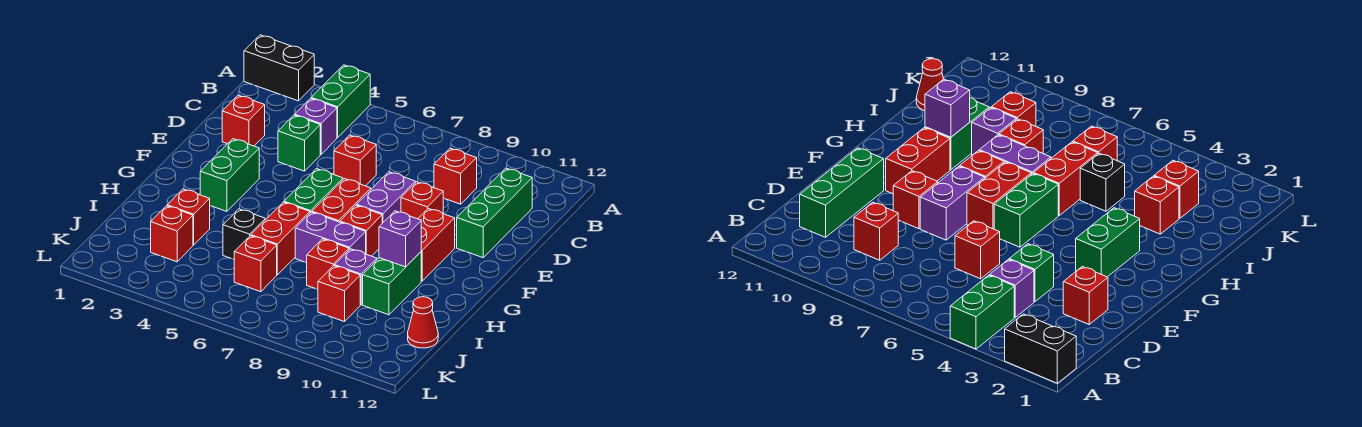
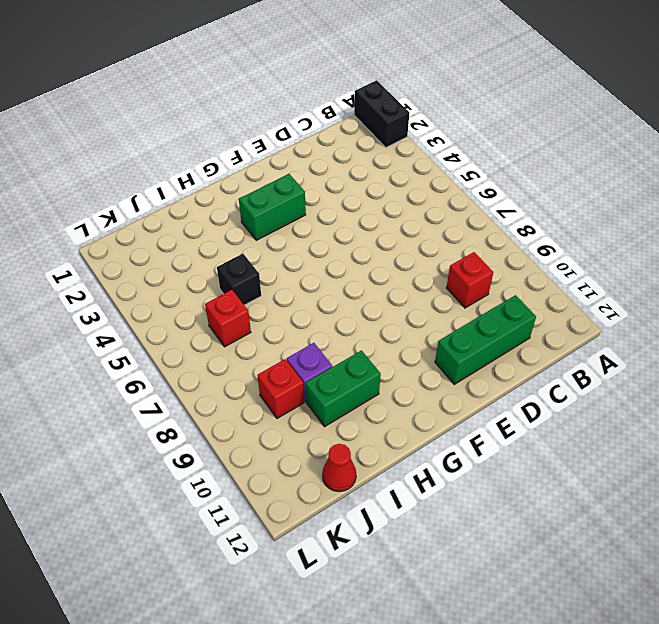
none -> green 1x2 brick [311,65,370,138]
none -> purple 1x1 brick [295,98,337,154]
none -> red 1x1 brick [222,95,265,146]

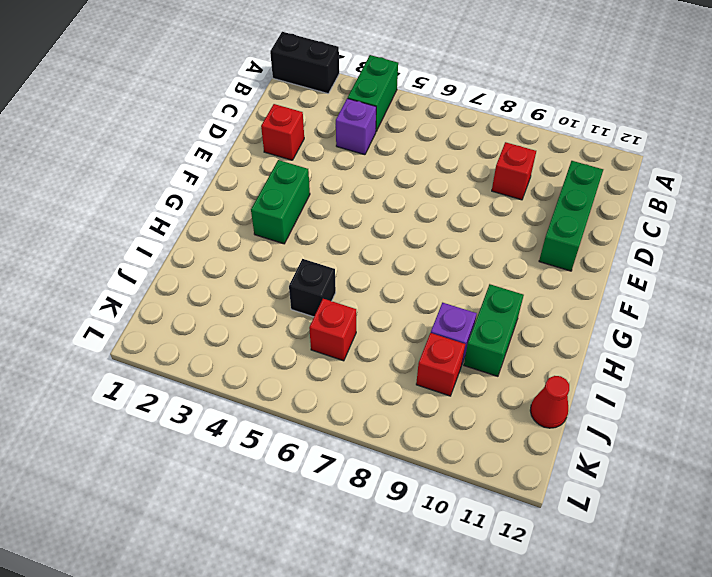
none -> green 1x1 brick [278,115,320,171]
none -> red 1x1 brick [334,135,376,186]
none -> purple 1x2 brick [357,172,415,223]

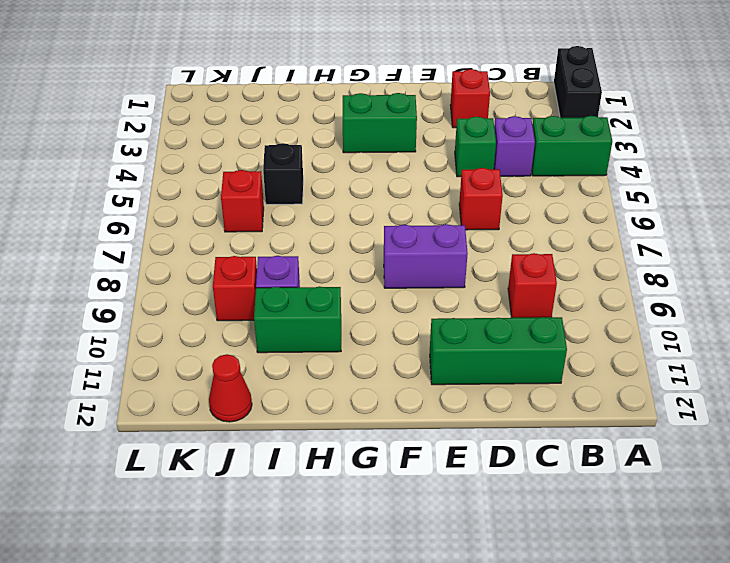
none -> red 1x1 brick [401,182,443,219]
none -> green 1x2 brick [284,169,343,213]
none -> red 1x2 brick [312,179,371,222]

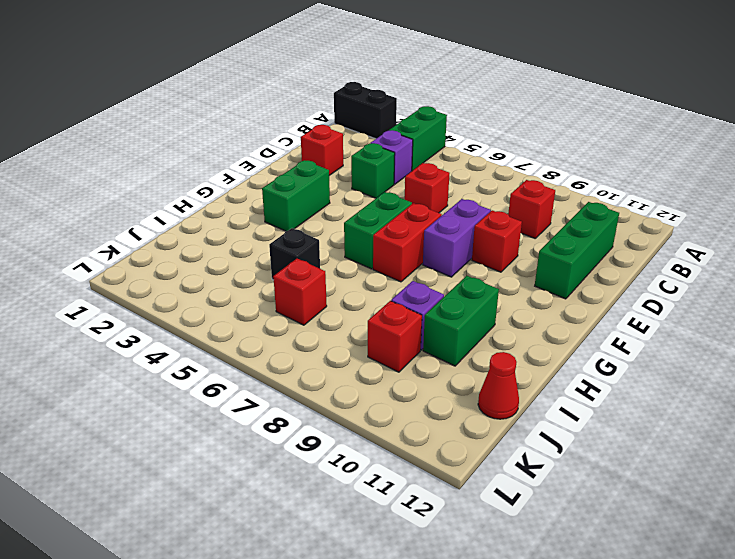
none -> red 1x2 brick [418,209,455,281]
none -> red 1x1 brick [340,205,382,256]
none -> red 1x2 brick [251,202,310,275]

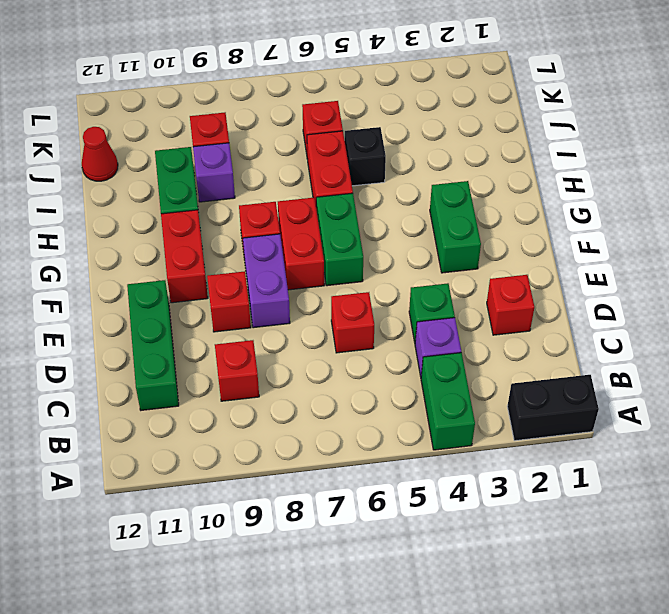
none -> purple 1x2 brick [295,212,366,263]
none -> red 1x1 brick [167,189,210,245]
none -> red 1x1 brick [307,239,349,289]

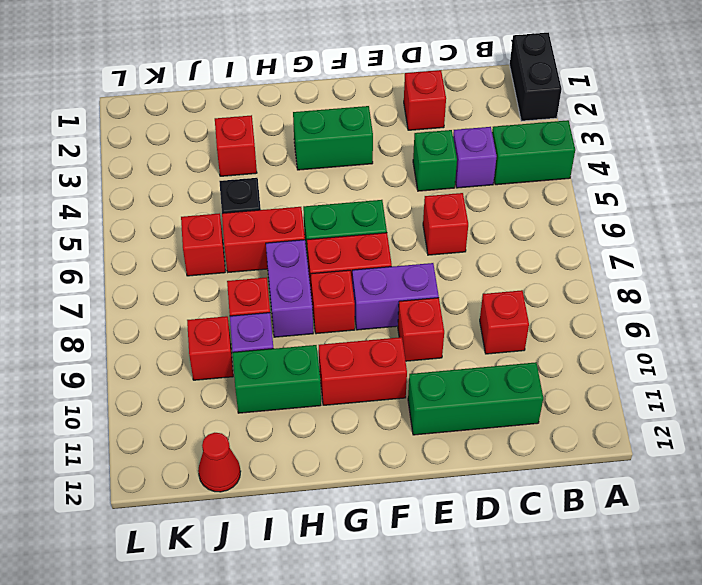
none -> red 1x1 brick [151,206,193,262]
none -> purple 1x1 brick [379,211,421,267]

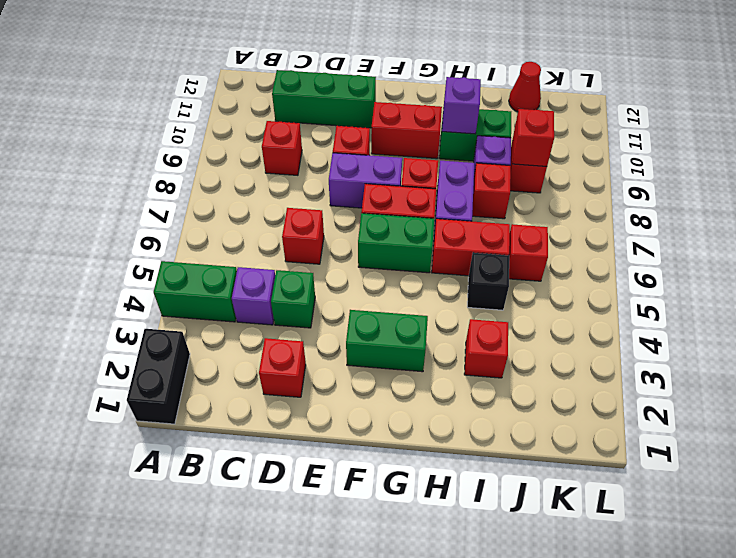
red 1x1 brick [513,109,554,166] -> red 1x1 brick moved to [151,206,193,262]

